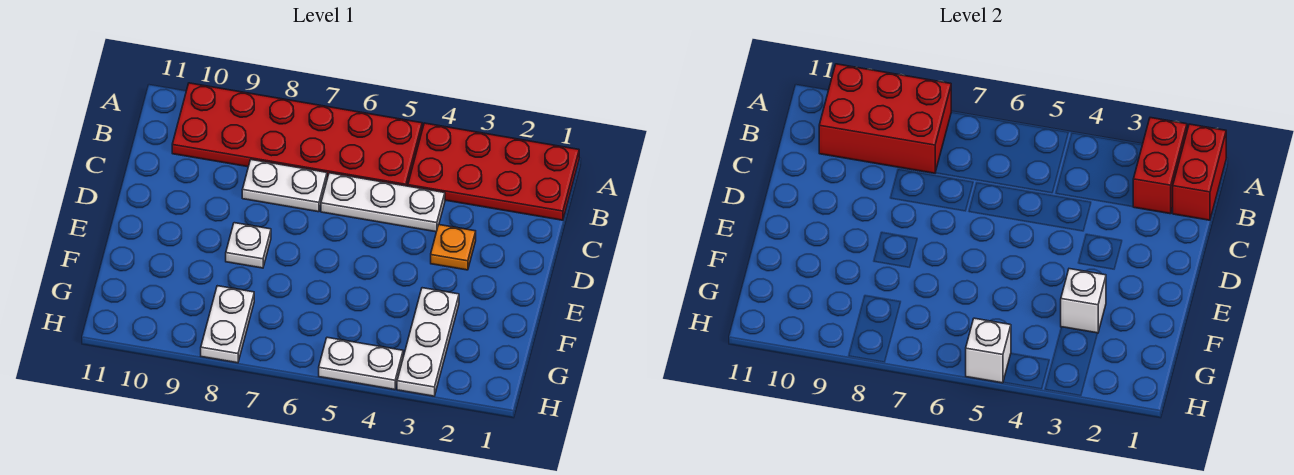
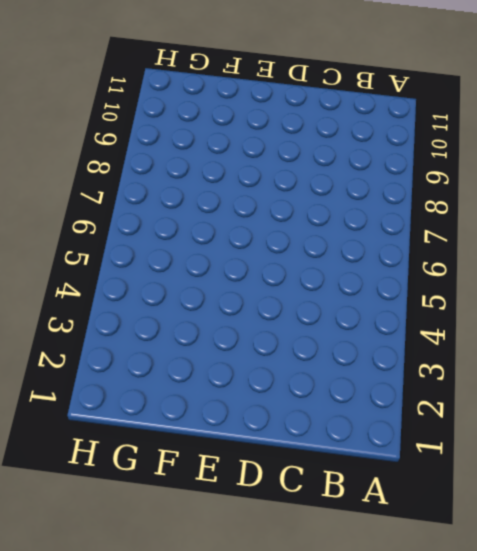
none -> red 2x4 plate [408,123,579,220]
none -> red 2x6 plate [172,83,422,186]
none -> white 1x3 plate [321,173,445,232]

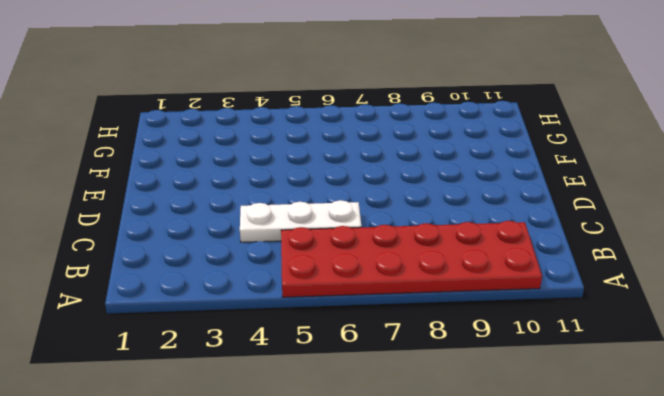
none -> red 2x4 plate [408,123,579,220]
none -> white 1x2 plate [242,160,327,212]
none -> orange 1x1 plate [431,225,476,270]

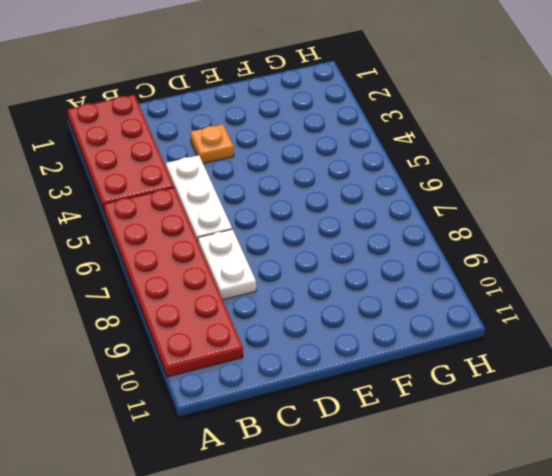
none -> white 1x1 plate [226,223,271,268]
none -> white 1x3 plate [397,288,459,396]
none -> white 1x2 plate [201,286,254,363]

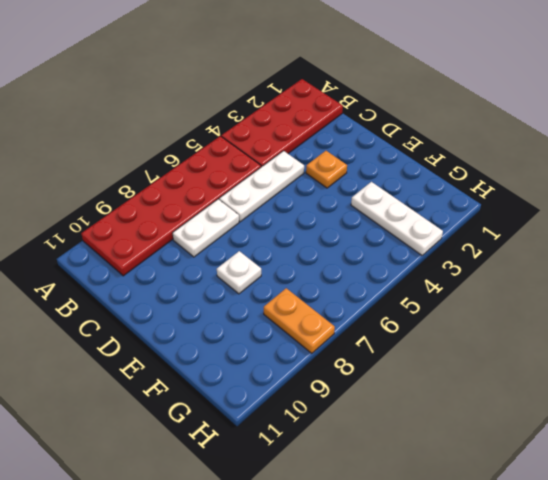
orange 1x2 plate [264,288,335,353] -> white 1x2 plate [201,286,254,363]
none -> white 1x2 plate [319,337,403,390]
none -> red 1x2 brick [1172,124,1226,220]
none -> red 1x2 brick [1133,118,1187,214]

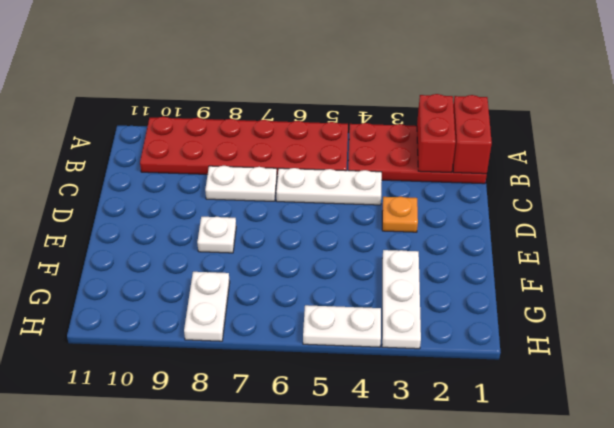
none -> red 2x3 brick [819,64,951,173]
none -> white 1x1 brick [1061,269,1106,333]
none -> white 1x1 brick [966,318,1011,383]

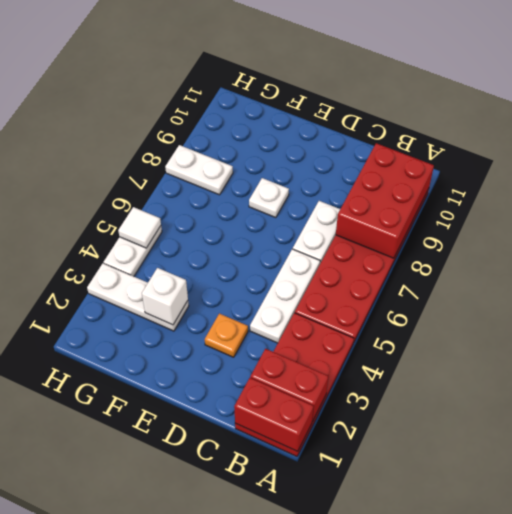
white 1x1 tile [118,207,161,248] -> white 1x1 brick [966,318,1011,383]

